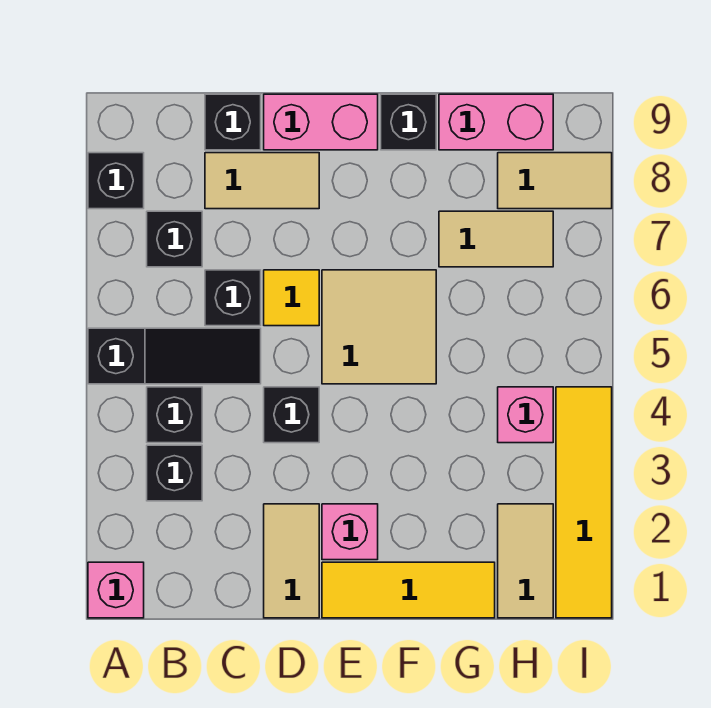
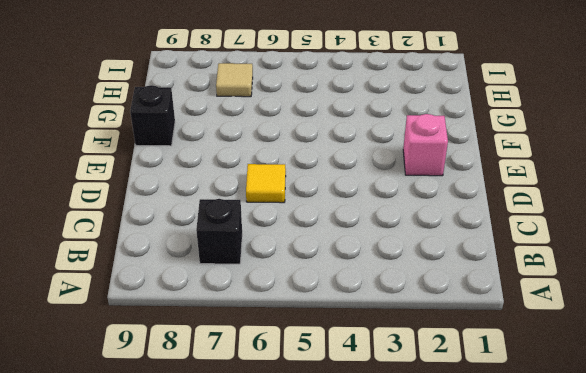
tan 1x1 tile [216,63,253,97] -> tan 1x2 tile [439,211,553,267]
none -> pink 1x1 brick [88,562,144,618]
none -> black 1x3 slope [88,328,261,384]
none -> black 1x1 brick [88,153,144,209]

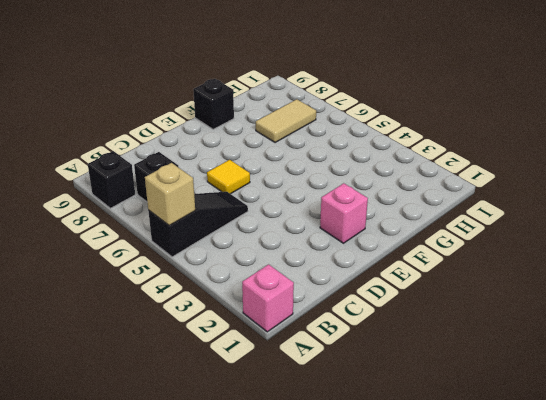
tan 1x1 brick [145,163,195,226] -> none
none -> black 1x1 brick [147,445,202,501]
none -> black 1x1 brick [147,387,202,443]
none -> black 1x1 brick [205,270,261,326]

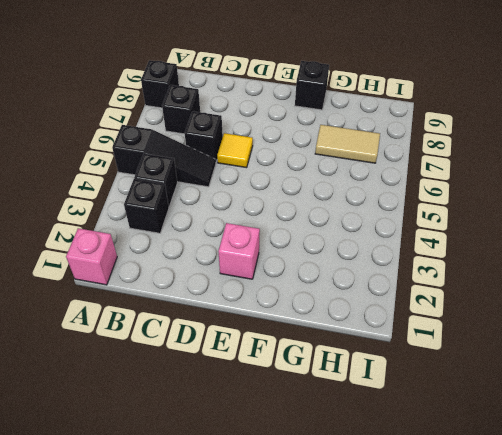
none -> tan 1x2 tile [205,153,319,209]
none -> black 1x1 brick [205,94,261,150]
none -> tan 1x2 tile [264,504,319,618]

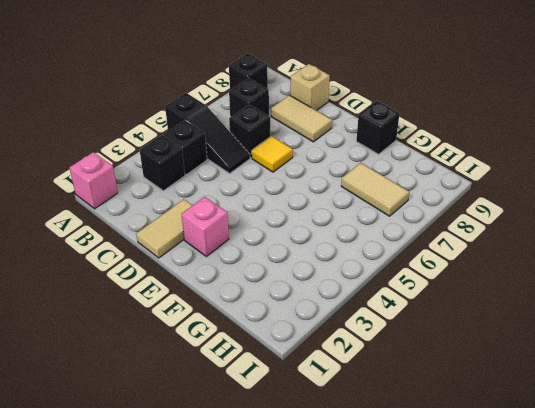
tan 1x1 brick [290,64,330,111] -> black 1x1 brick [205,94,261,150]
none -> black 1x1 brick [264,387,319,443]
none -> pink 1x2 brick [264,94,378,150]
none -> yellow 1x3 tile [322,562,495,618]

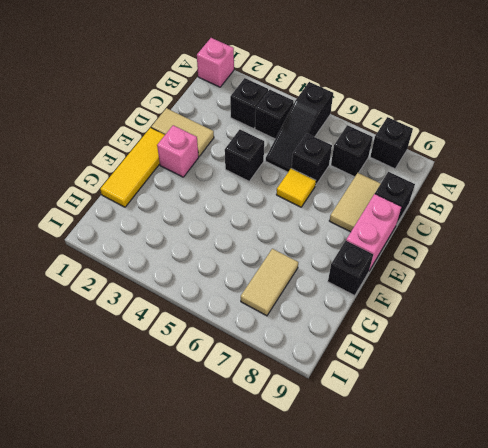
none -> tan 2x2 tile [322,270,436,384]
none -> pink 1x2 brick [439,94,553,150]
none -> tan 1x2 tile [498,504,553,618]

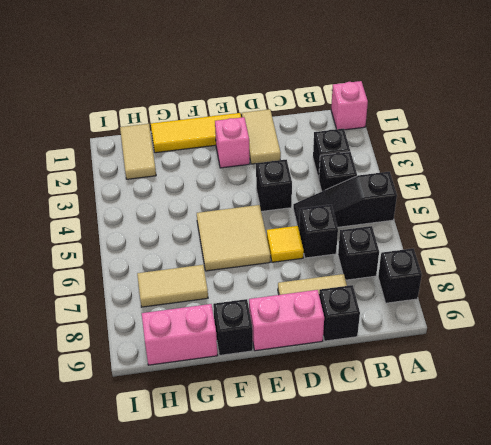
none -> pink 1x1 brick [498,387,553,443]
none -> tan 1x2 tile [498,153,612,209]
none -> yellow 1x4 tile [556,387,612,618]

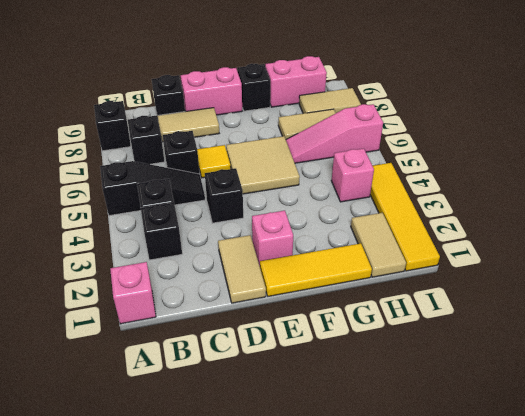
pink 1x3 slope [286,104,383,163] -> none

